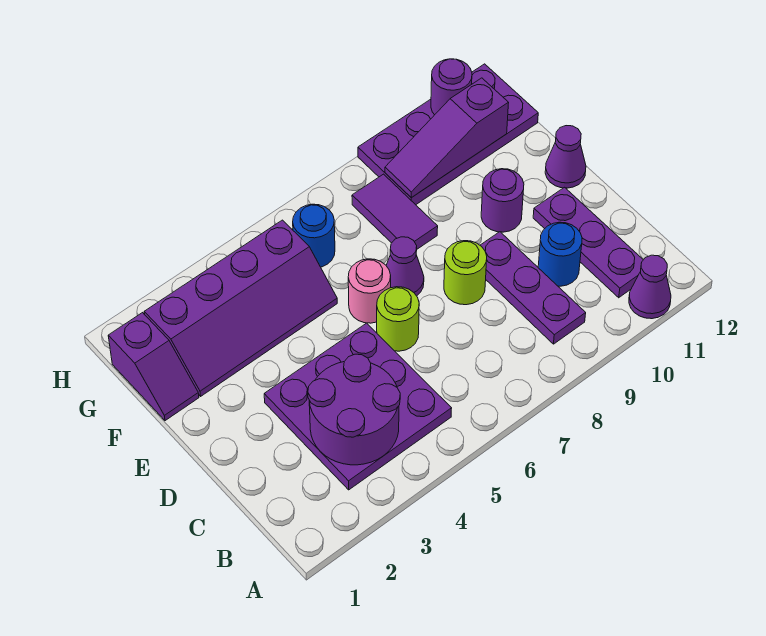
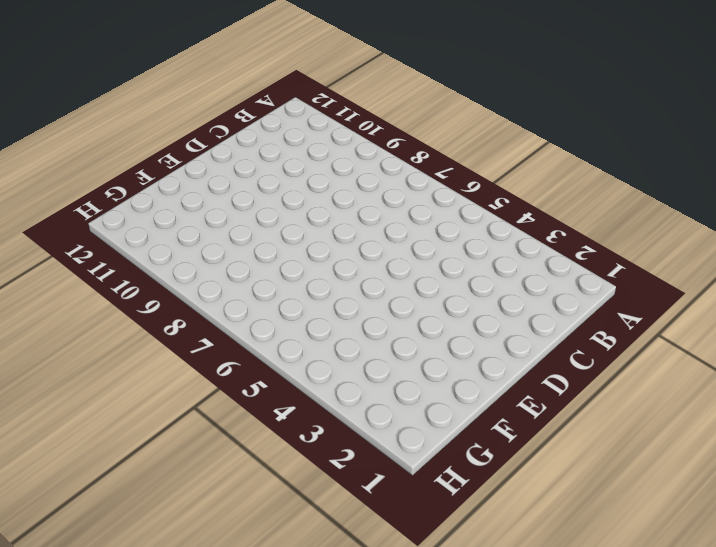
none -> purple 1x1 cone [629,255,671,319]
none -> purple 3x3 plate [264,323,452,490]
none -> purple 1x3 plate [480,232,586,344]

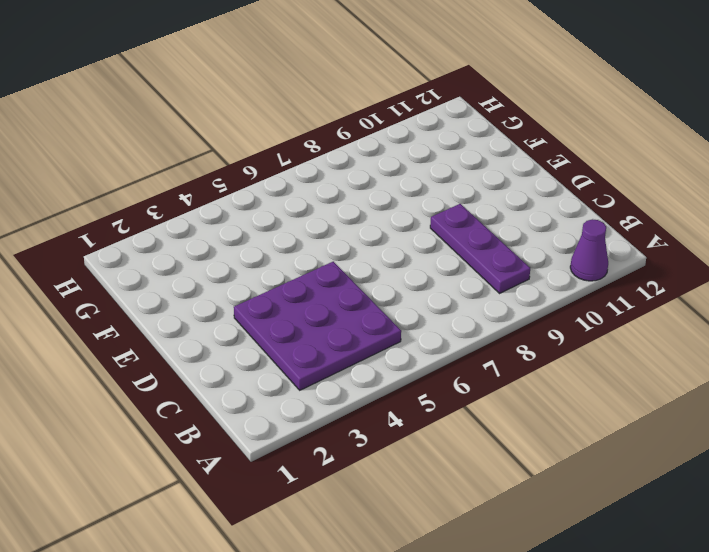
none -> purple 1x3 plate [533,187,643,298]
none -> blue 1x1 round brick [538,222,582,286]
none -> lime 1x1 round brick [377,287,419,351]

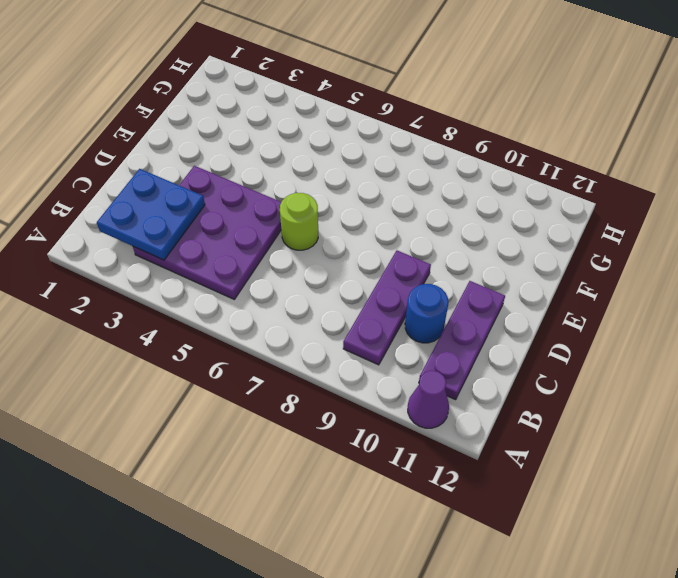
blue 2x2 plate [97,169,205,260] -> purple 2x2 round brick [308,354,400,465]
none -> lime 1x1 round brick [444,241,487,305]
none -> pink 1x1 round brick [348,259,391,323]
none -> purple 1x1 cone [386,237,424,296]

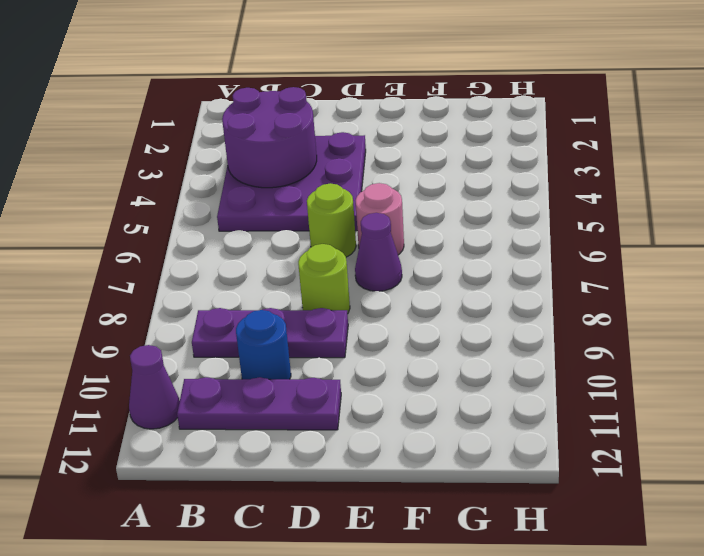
none -> purple 1x1 round brick [481,169,524,232]
none -> purple 1x1 cone [545,126,586,188]
none -> purple 1x2 slope [108,313,199,421]

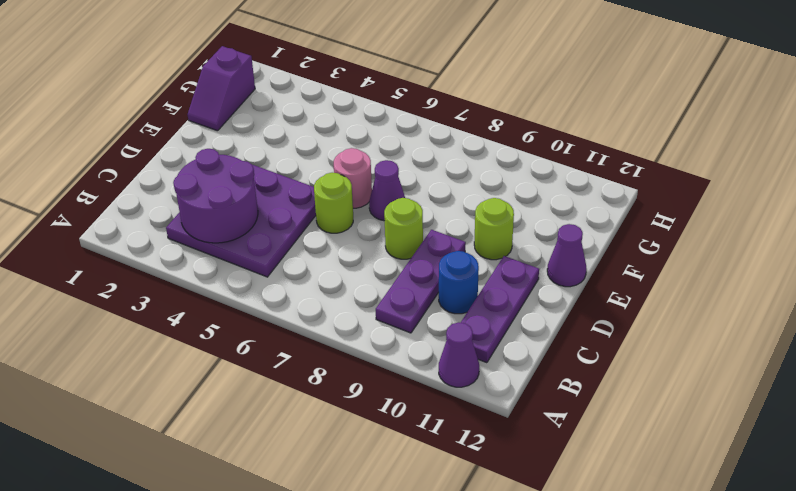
lime 1x1 round brick [474,198,514,260] -> purple 1x1 round brick [481,169,524,232]
none -> purple 2x4 slope [144,220,337,396]
none -> purple 1x2 tile [352,174,438,249]
none -> blue 1x1 round brick [293,204,335,267]

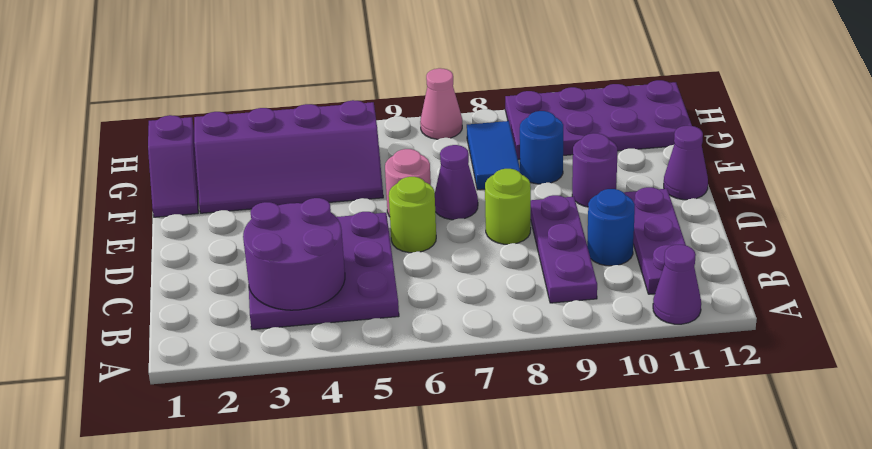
blue 1x2 tile [467,121,521,190] -> purple 1x2 tile [352,174,438,249]
blue 1x1 round brick [520,111,563,184] -> blue 1x1 round brick moved to [293,204,335,267]
pink 1x1 cone [420,68,462,139] -> none
none -> purple 1x3 slope [385,78,509,198]
none -> purple 1x1 round brick [431,59,472,115]

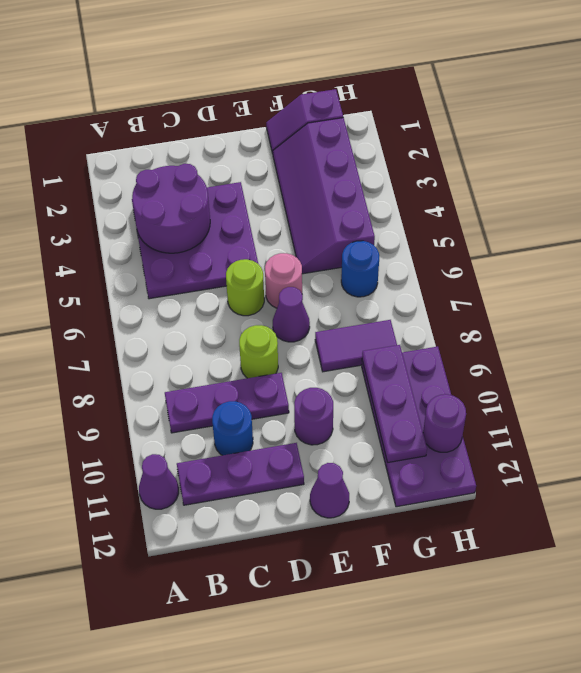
purple 1x3 plate [362,345,427,462] -> purple 1x3 slope [385,78,509,198]

